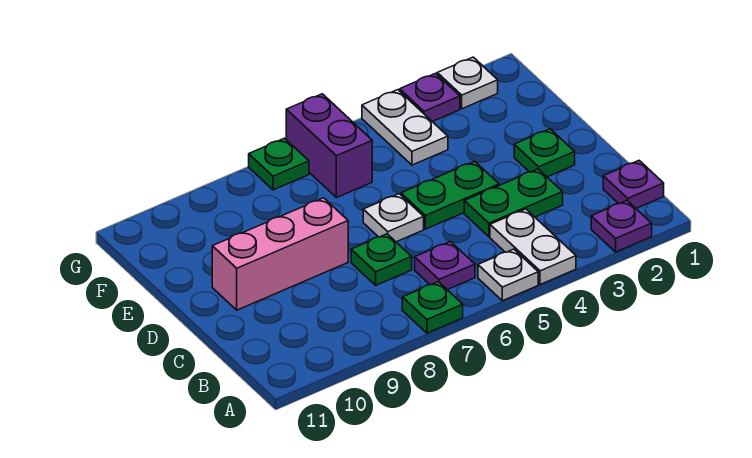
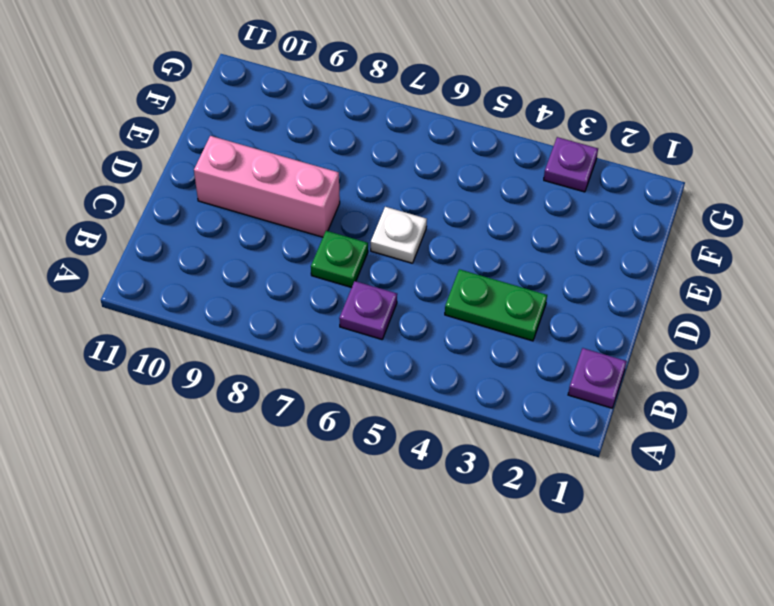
none -> purple 1x1 plate [591,201,652,252]
none -> white 1x2 plate [490,209,576,285]
none -> white 1x1 plate [478,249,538,301]

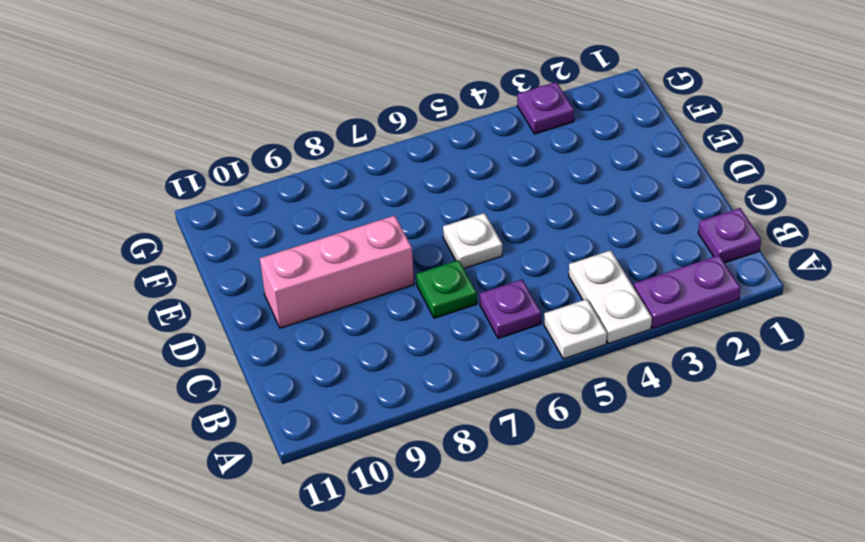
purple 1x2 plate [634,255,741,328] -> purple 1x1 plate [591,201,652,252]
none -> green 1x1 plate [402,282,463,333]
none -> green 1x2 plate [464,169,563,237]
none -> green 1x1 plate [514,129,575,177]

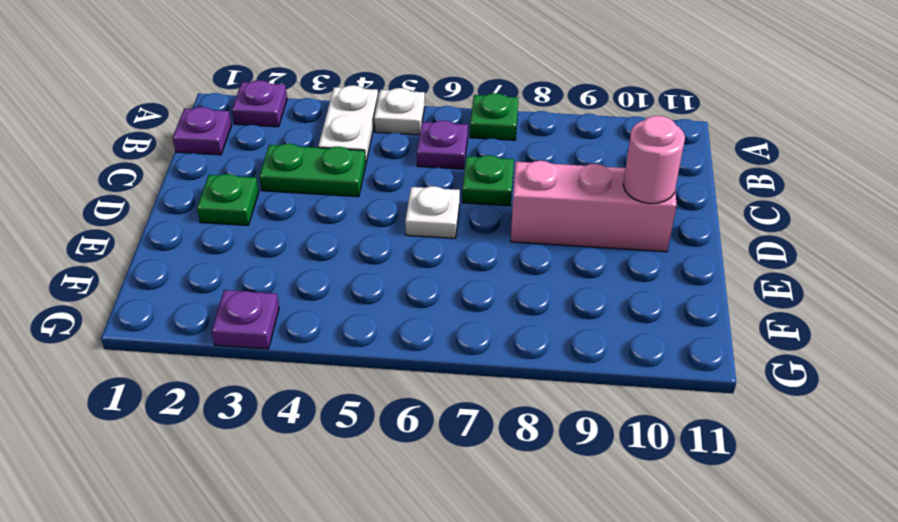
pink 1x1 round brick [623,116,685,204] -> none
none -> green 1x2 plate [401,161,499,229]
none -> white 1x2 plate [362,90,448,165]
none -> purple 1x2 brick [286,94,372,198]

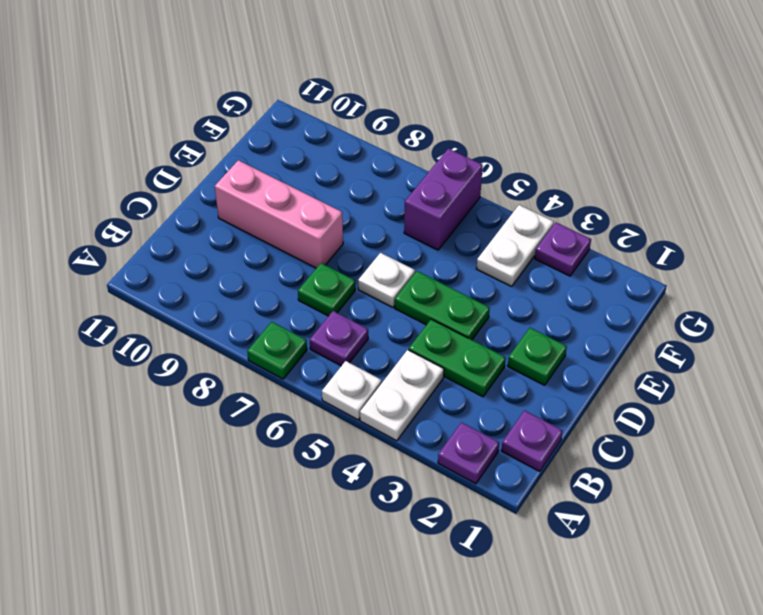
none -> white 1x1 plate [437,57,498,109]
none -> green 1x1 plate [249,138,309,190]

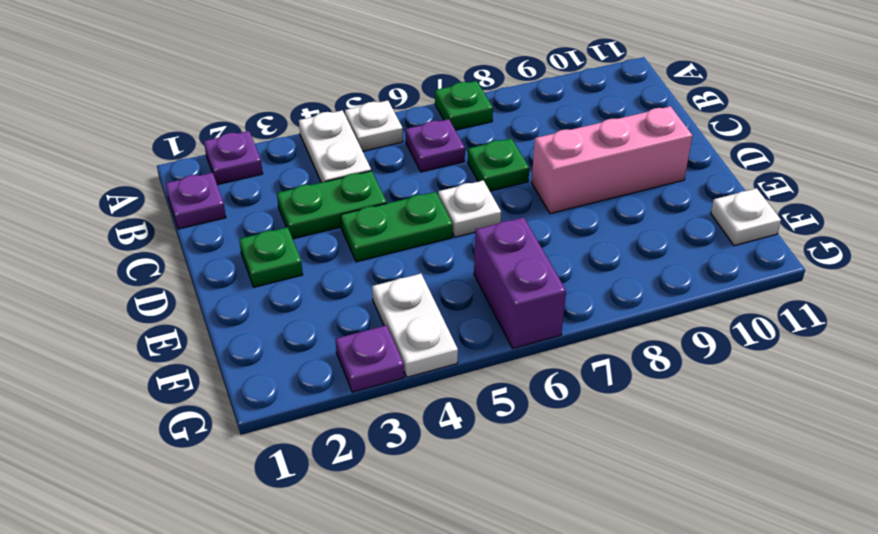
white 1x1 plate [711,188,781,246] -> white 1x1 plate moved to [437,57,498,109]
none -> green 1x1 plate [249,138,309,190]

